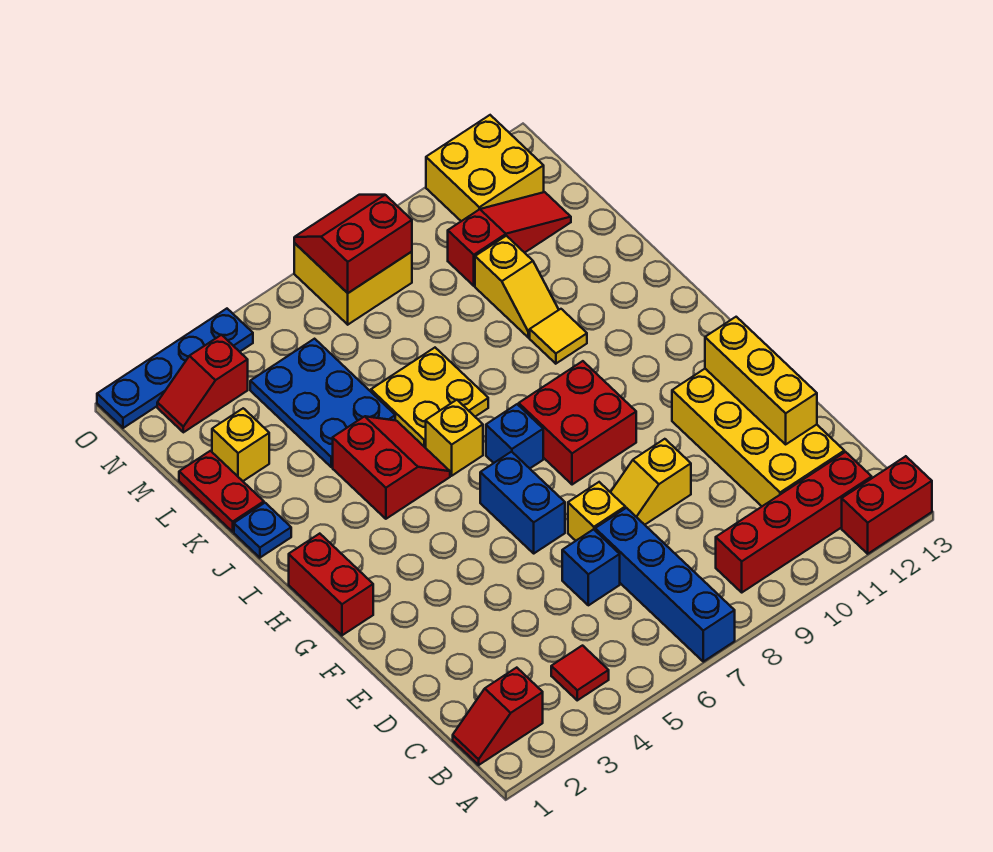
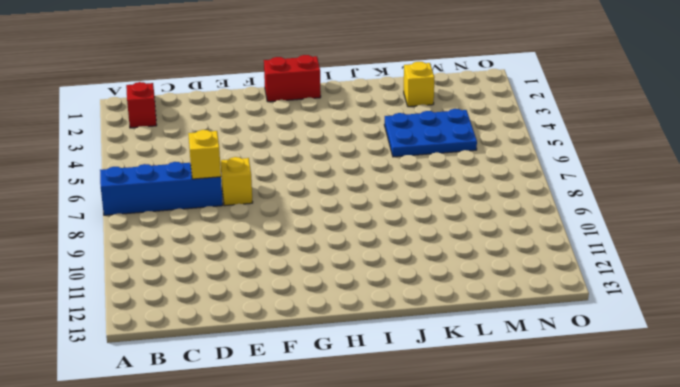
yellow 1x1 brick [188,130,221,179] -> yellow 1x1 brick moved to [426,400,483,476]
none -> red 1x2 brick [842,456,932,554]
none -> red 1x1 tile [551,646,609,700]
none -> red 1x4 brick [716,452,872,592]

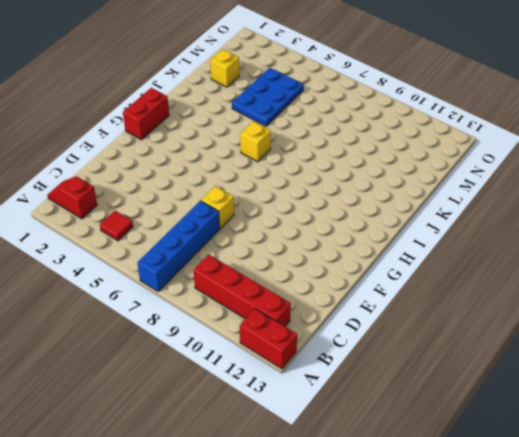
none -> yellow 2x4 brick [672,369,844,506]
none -> blue 1x1 brick [562,529,620,605]
none -> yellow 1x2 slope [611,439,691,525]

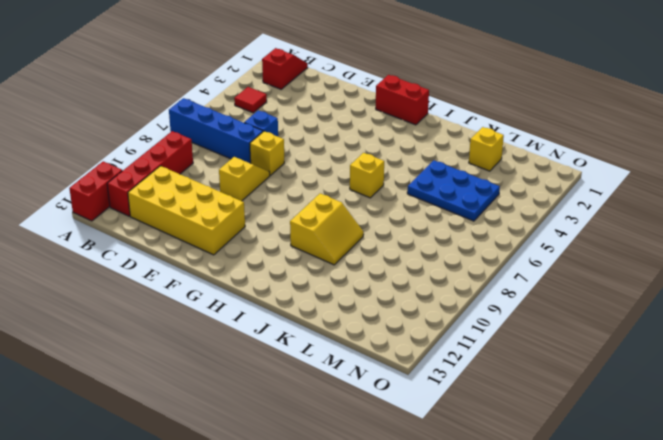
yellow 2x2 slope [290,193,364,265] -> yellow 1x1 tile [530,309,587,364]
none -> blue 1x2 brick [480,452,565,553]
none -> red 2x2 brick [519,361,636,485]
none -> blue 1x1 brick [486,404,543,468]

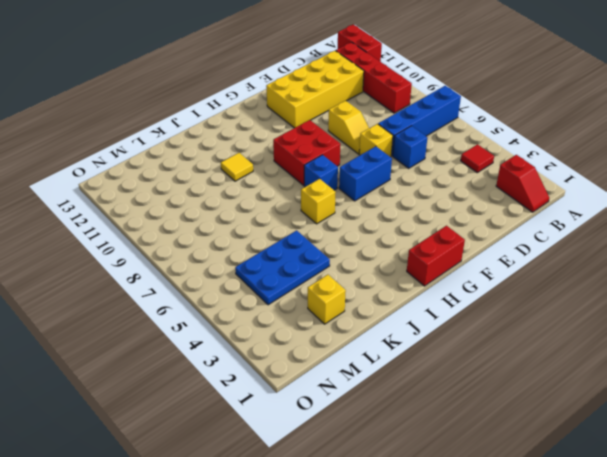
none -> red 2x2 slope [333,416,450,519]
none -> blue 1x1 plate [234,503,291,558]
none -> yellow 2x2 plate [371,348,488,448]

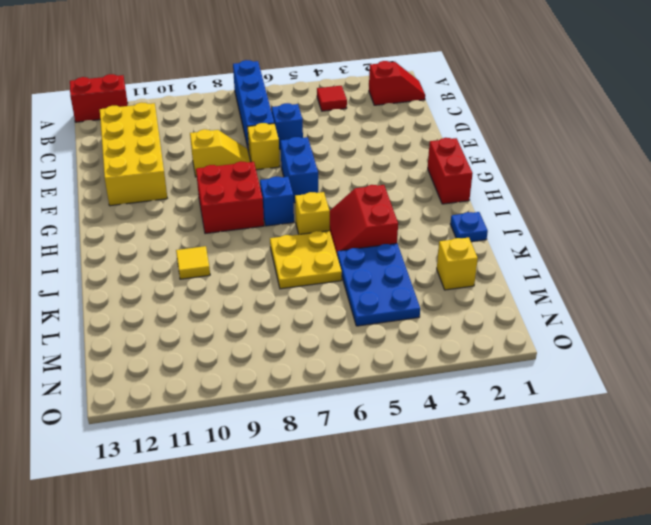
none -> red 1x4 brick [716,452,872,592]
none -> red 1x2 plate [179,451,264,532]
none -> yellow 1x2 slope [475,236,559,338]

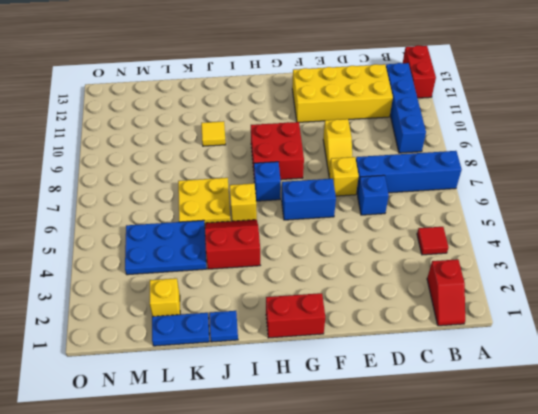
blue 1x4 brick [386,63,426,153] -> red 1x4 brick [716,452,872,592]
blue 1x2 plate [152,313,209,346] -> red 1x2 plate [179,451,264,532]
none -> yellow 1x2 slope [475,236,559,338]
none -> red 1x3 slope [448,192,571,286]
none -> red 1x2 slope [157,335,248,432]

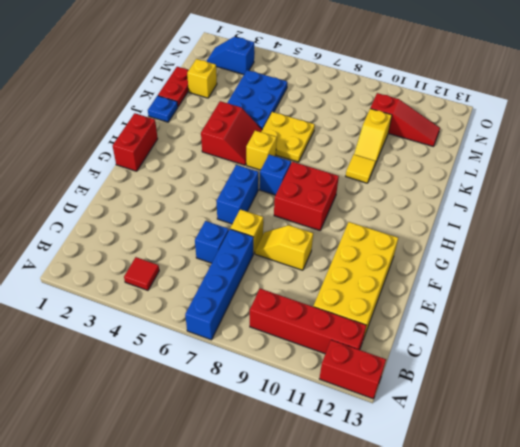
blue 1x2 slope [207,37,254,75] -> red 1x2 slope [157,335,248,432]
none -> red 1x2 slope [453,668,543,765]
none -> yellow 2x2 brick [294,243,412,325]
none -> yellow 2x2 brick [426,115,544,221]

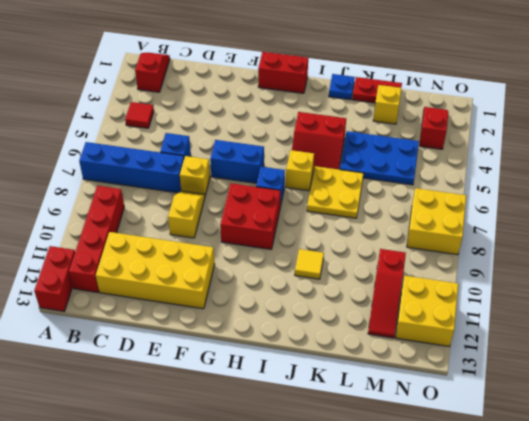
none -> yellow 1x2 slope [475,236,559,338]
none -> blue 1x4 plate [97,309,253,428]
none -> yellow 1x3 brick [705,317,817,444]

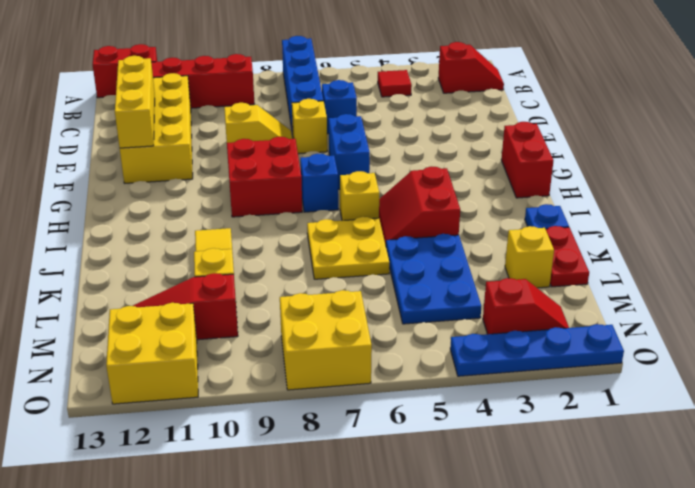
none -> red 2x2 slope [294,195,412,293]

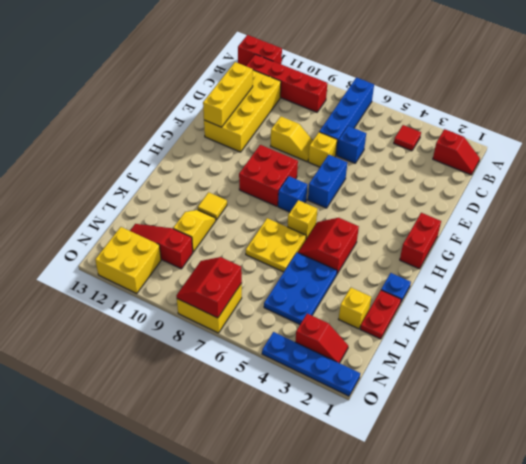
red 2x2 slope [176,257,242,318] -> red 2x2 slope turned to [294,195,412,293]

